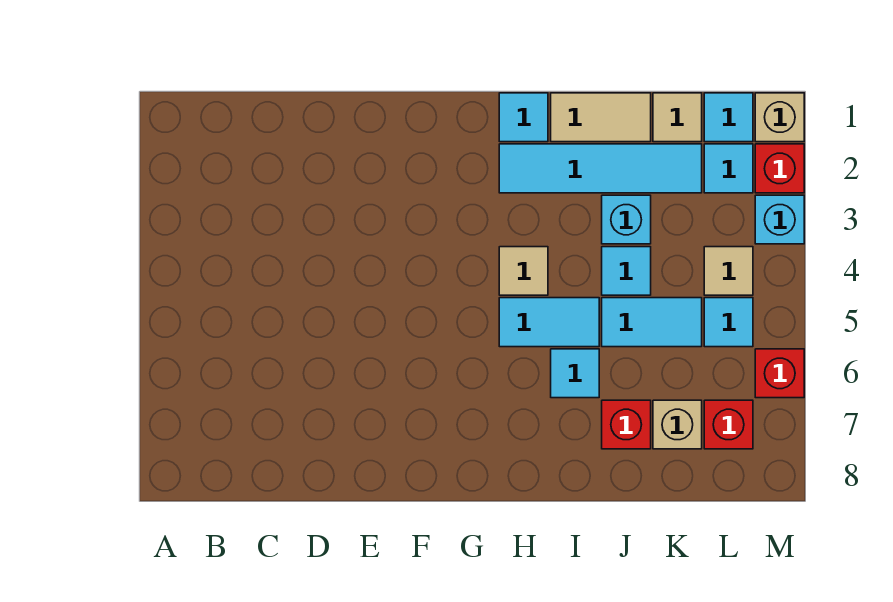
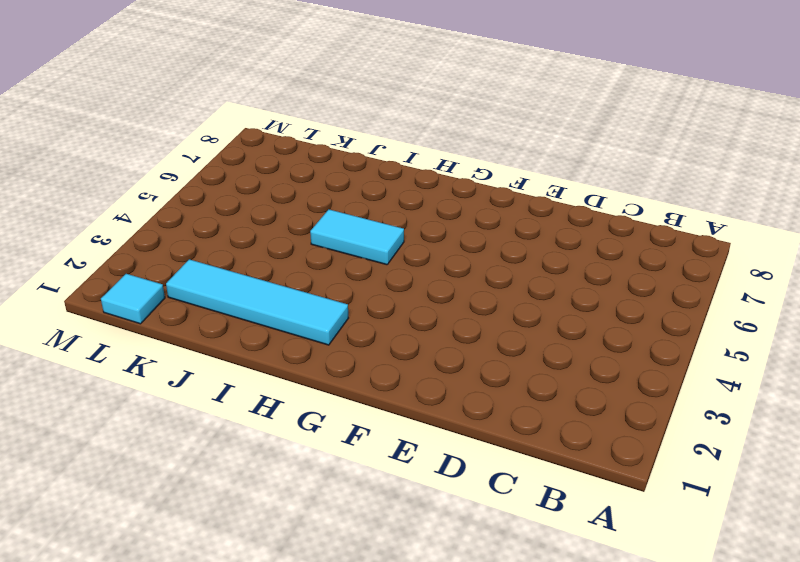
none -> cyan 1x1 tile [499,93,548,142]
none -> tan 1x1 tile [499,247,548,295]
none -> tan 1x2 tile [551,93,651,142]

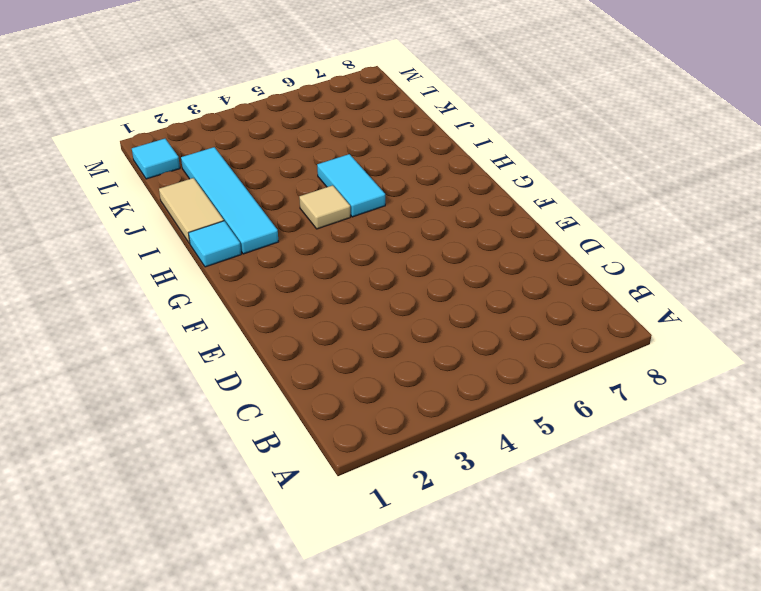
none -> cyan 1x1 tile [551,349,599,398]
none -> cyan 1x1 brick [602,195,651,244]
none -> cyan 1x1 tile [602,247,651,295]

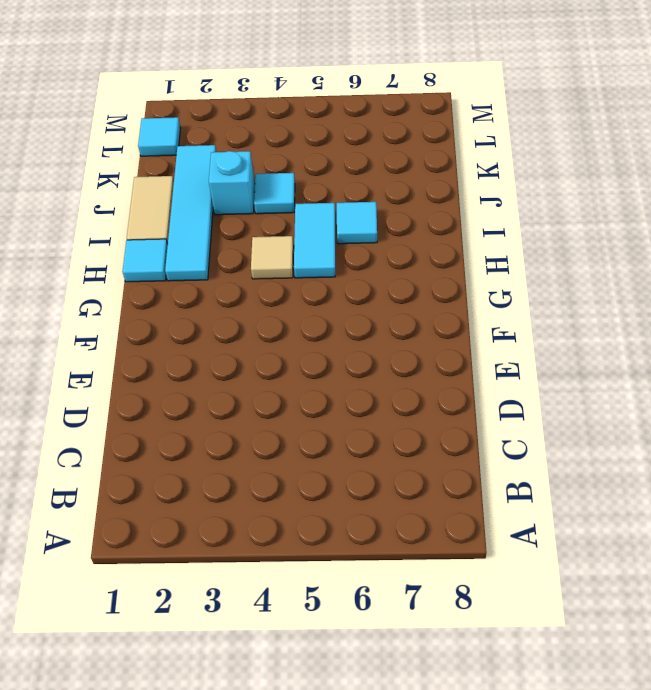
none -> cyan 1x2 tile [602,298,702,347]
none -> red 1x1 brick [602,400,651,449]
none -> tan 1x1 tile [653,93,702,142]

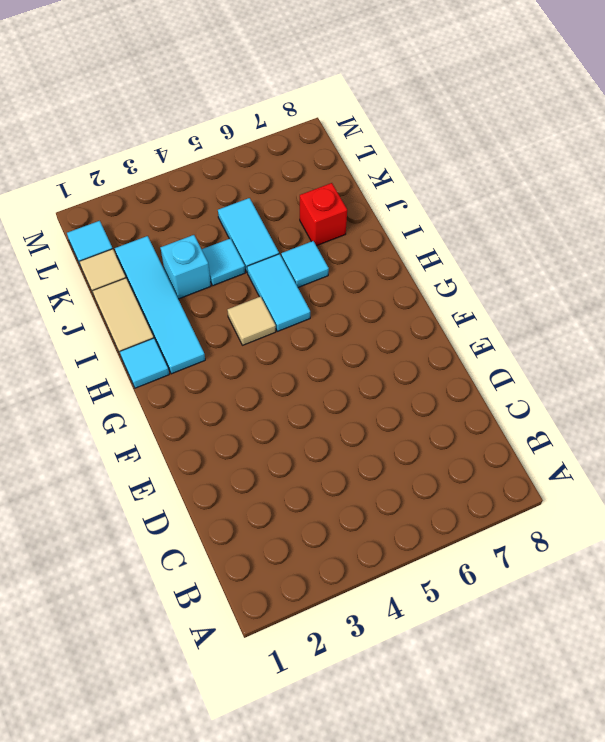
none -> tan 1x1 brick [653,400,702,449]
none -> cyan 1x1 tile [704,144,753,193]
none -> tan 1x1 tile [704,247,753,295]

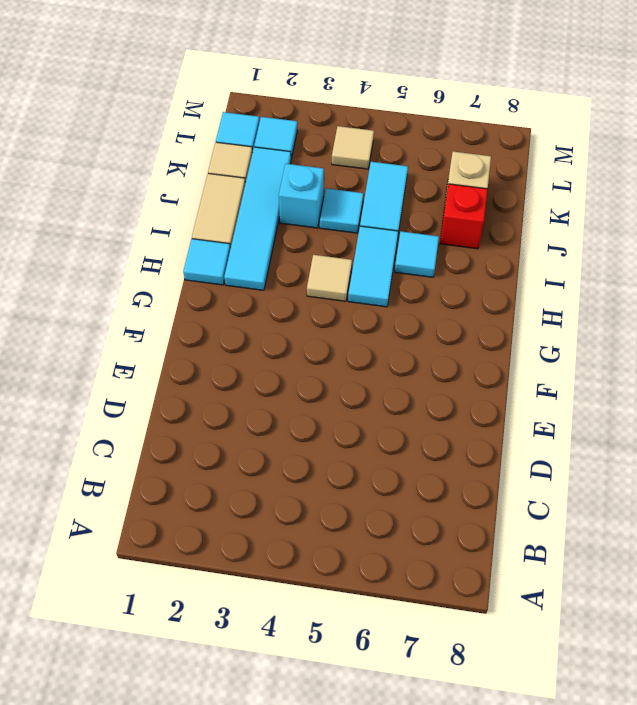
none -> cyan 1x1 tile [704,298,753,347]
none -> red 1x1 brick [704,400,753,449]
none -> tan 1x1 brick [755,93,804,142]

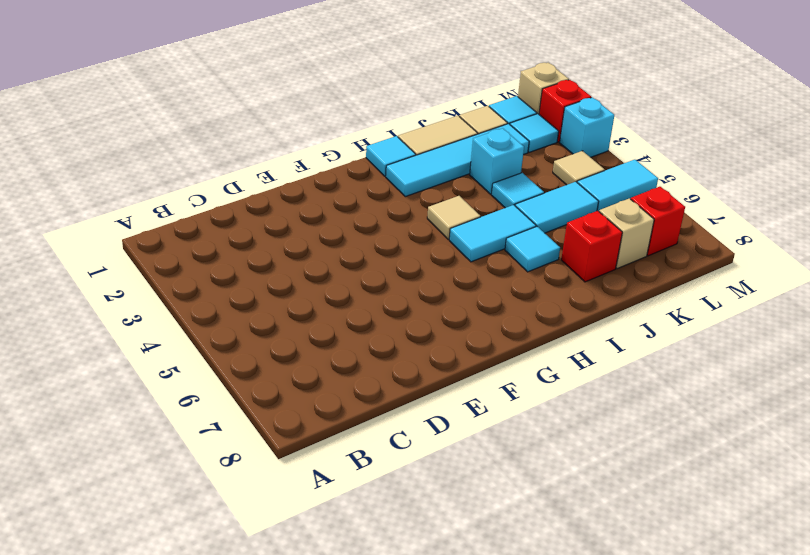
cyan 1x2 tile [577,160,658,211] -> cyan 1x1 tile [704,298,753,347]
none -> red 1x1 brick [755,349,804,398]

